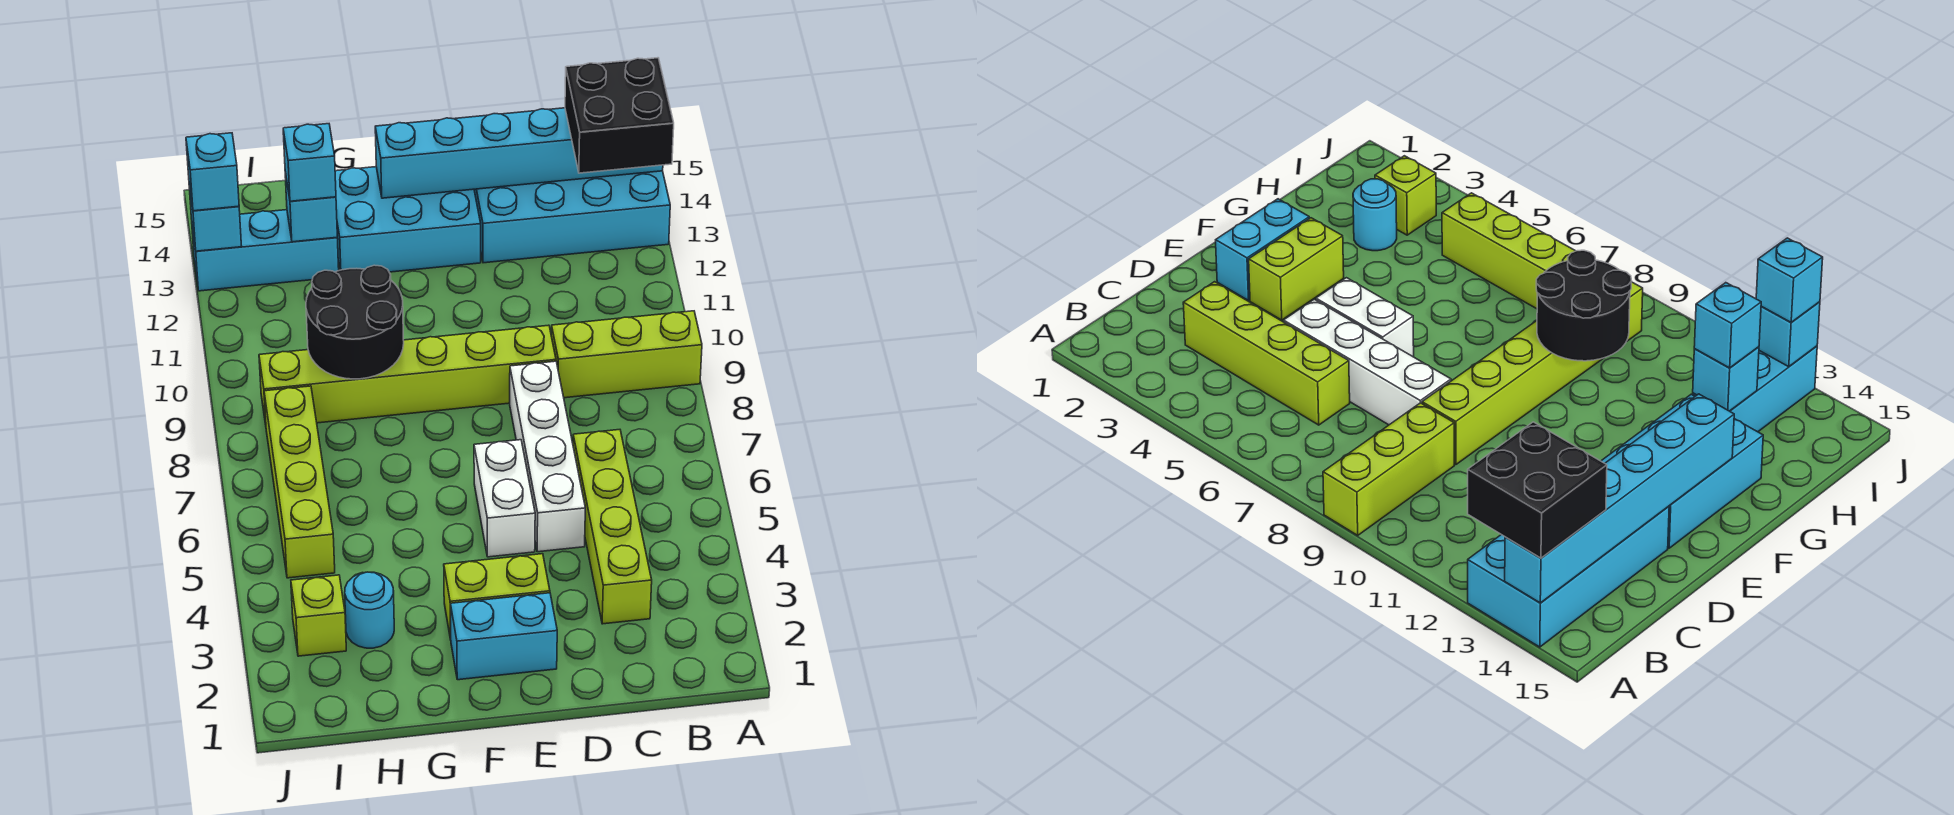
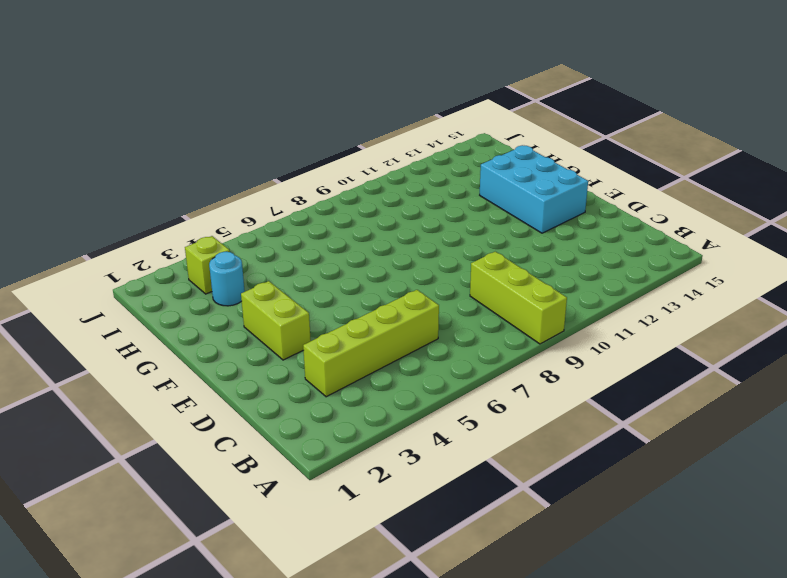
none -> cyan 2x4 brick [474,171,670,263]
none -> white 1x4 brick [510,361,585,552]
none -> lime 1x6 brick [259,325,556,424]

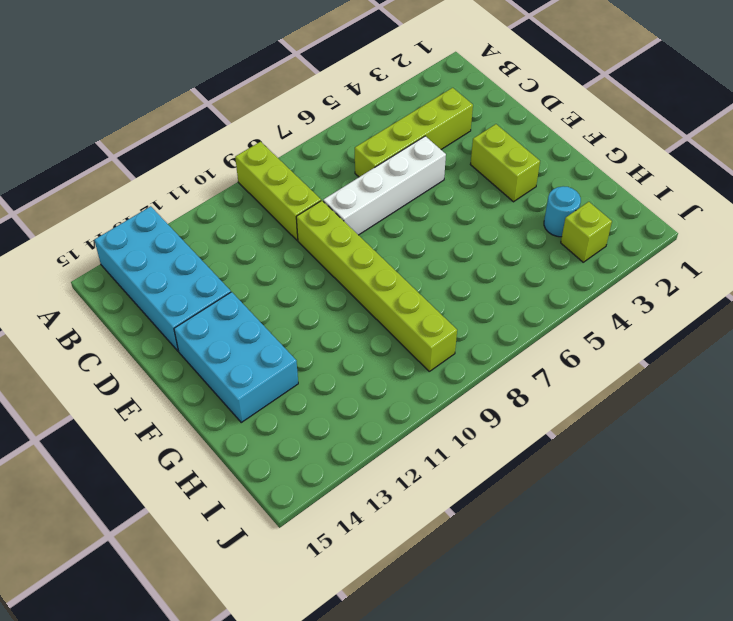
none -> cyan 1x2 brick [450,593,557,680]
none -> white 1x2 brick [474,440,535,557]
none -> cyan 1x3 brick [192,210,339,291]

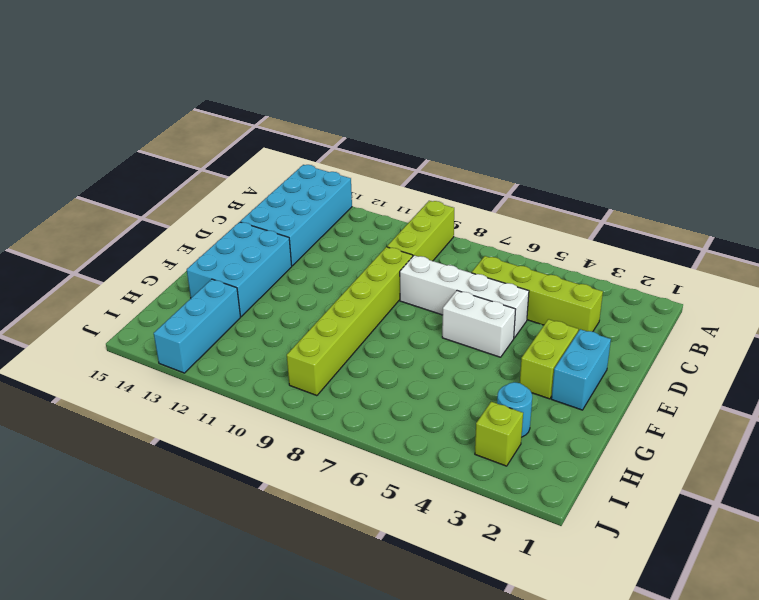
none -> lime 1x4 brick [264,386,335,578]
none -> cyan 1x6 brick [375,108,663,198]
none -> black 2x2 round brick [306,265,404,379]

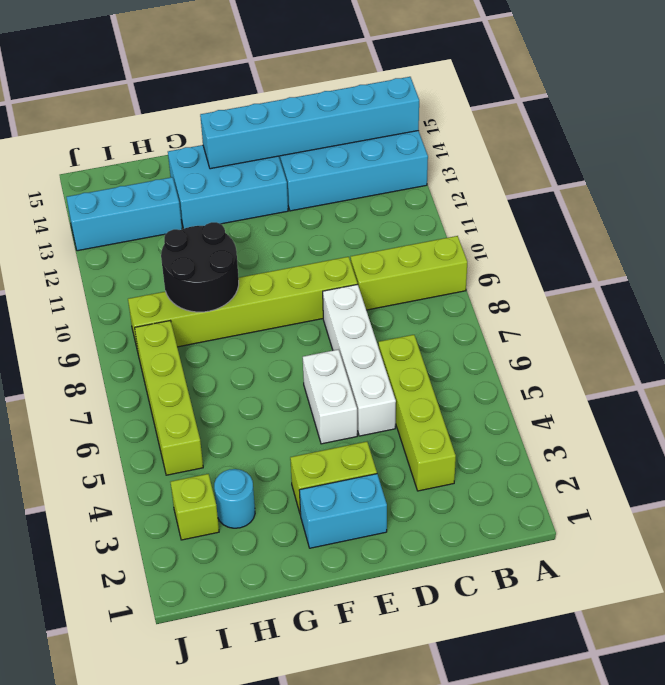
none -> cyan 1x1 brick [285,172,337,242]
none -> cyan 1x1 brick [189,184,242,251]
none -> black 2x2 brick [565,58,674,173]

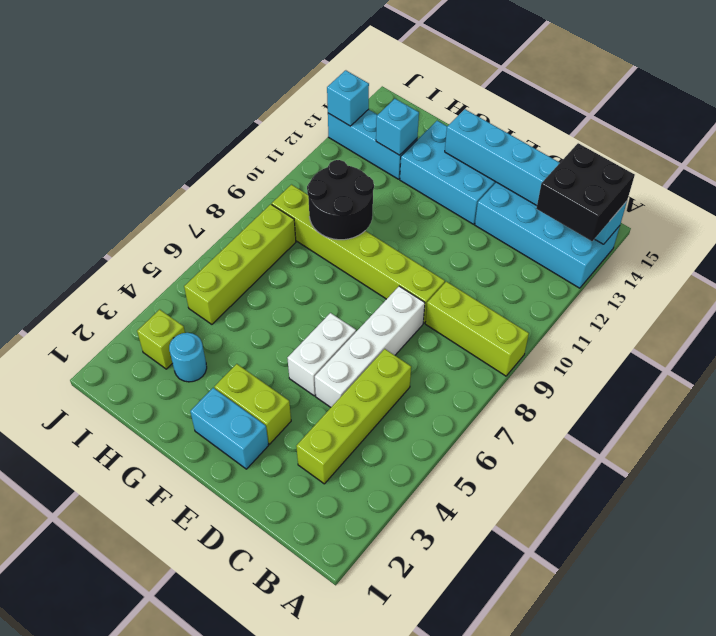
none -> cyan 1x1 brick [283,124,336,201]
none -> cyan 1x1 brick [186,133,239,211]

